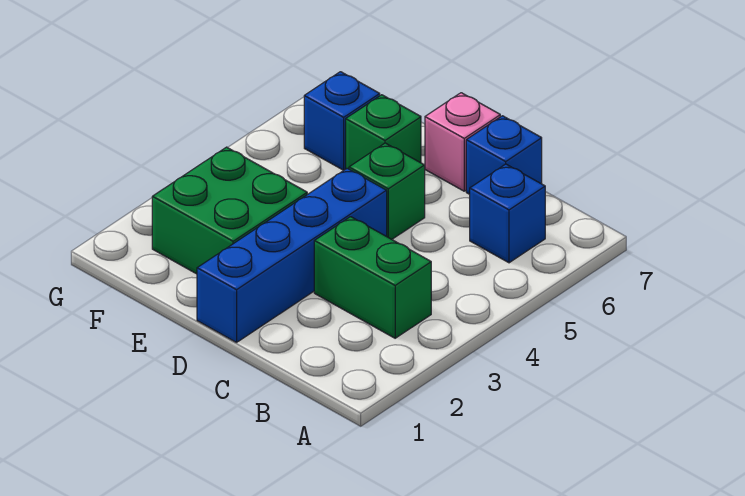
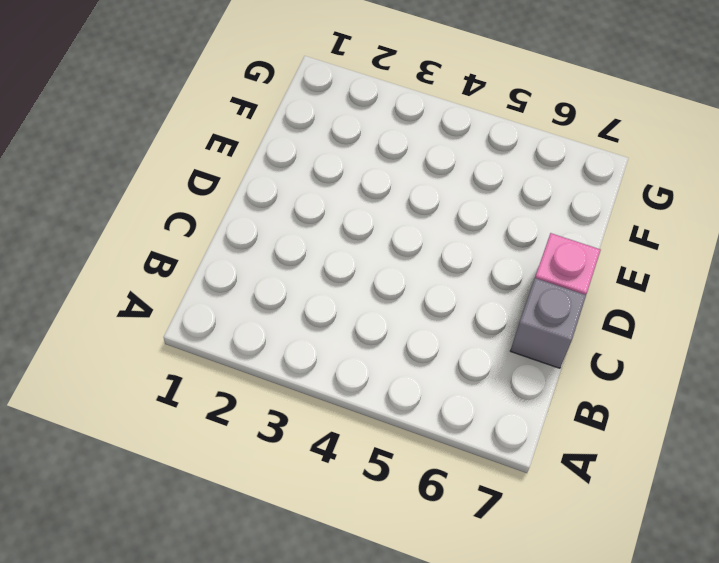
grey 1x1 brick [510,278,586,368] -> blue 1x1 brick [466,116,542,194]
none -> green 1x2 brick [314,217,431,338]
none -> blue 1x1 brick [470,164,545,263]

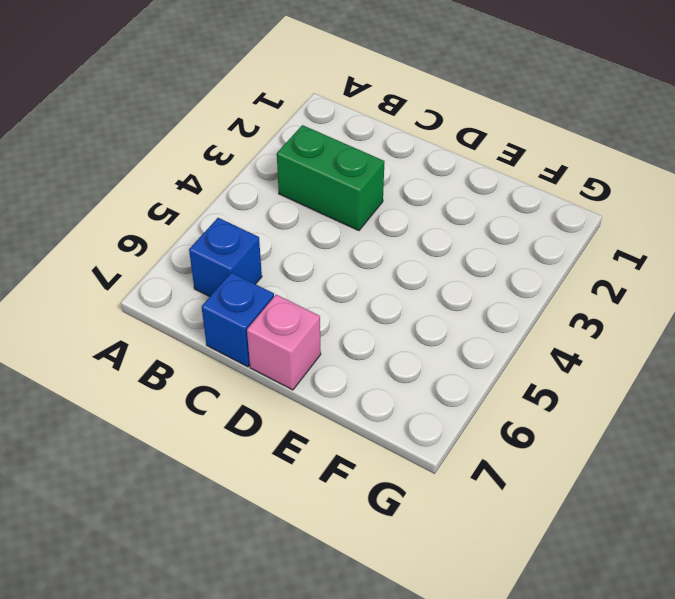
none -> blue 1x4 brick [197,168,387,342]
none -> green 1x1 brick [349,143,425,239]

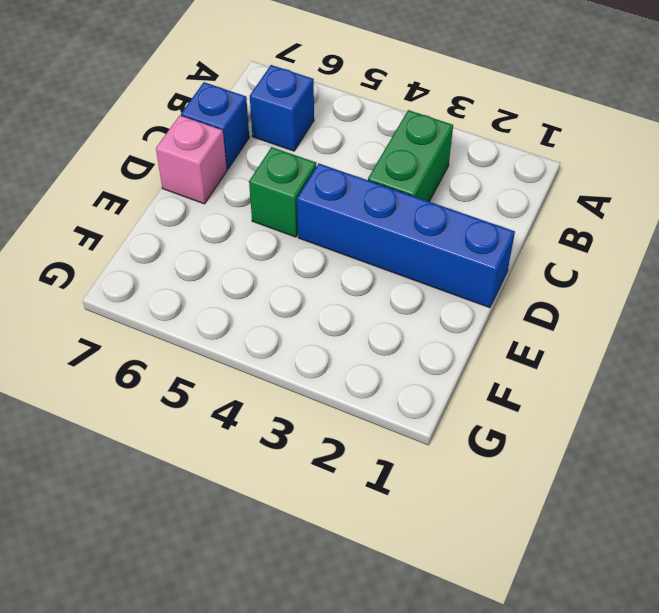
none -> green 2x2 brick [152,147,307,274]
none -> green 1x1 brick [346,95,421,169]

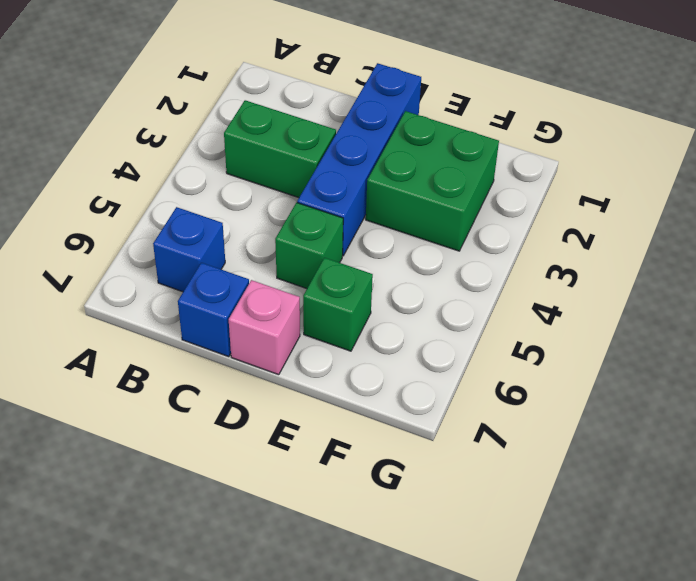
none -> blue 1x1 brick [304,72,380,170]

